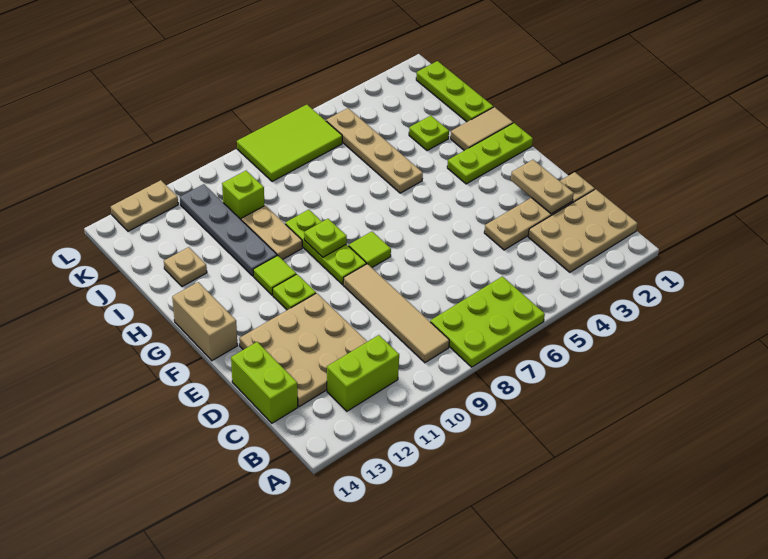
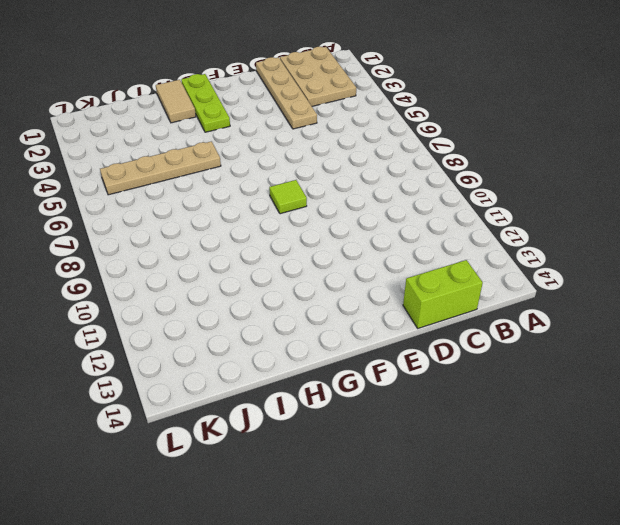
none -> lime 2x3 plate [430,276,545,367]
none -> tan 1x4 tile [343,264,449,363]
none -> lime 1x2 brick [327,335,399,411]

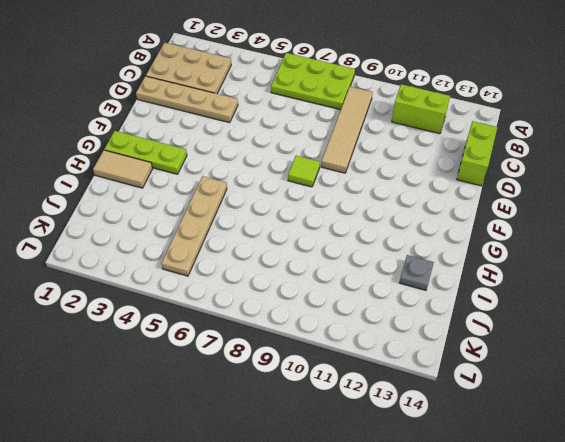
grey 1x1 plate [399,255,434,290] -> tan 1x1 plate [164,247,207,287]
none -> tan 3x3 plate [239,293,367,407]
none -> lime 1x3 plate [285,210,366,285]
none -> lime 1x1 plate [273,274,316,310]

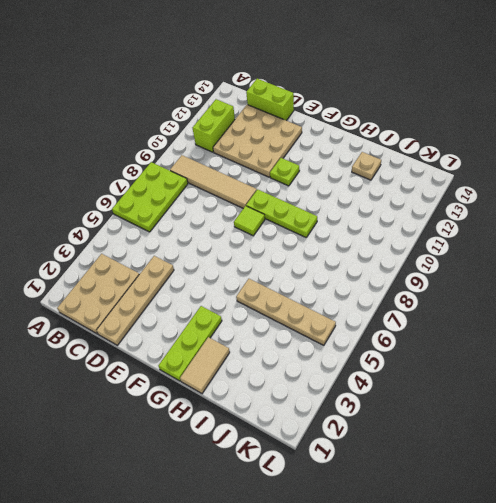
none -> tan 1x2 brick [172,282,238,361]
none -> lime 1x1 tile [253,255,296,295]
none -> tan 1x2 plate [241,206,302,260]

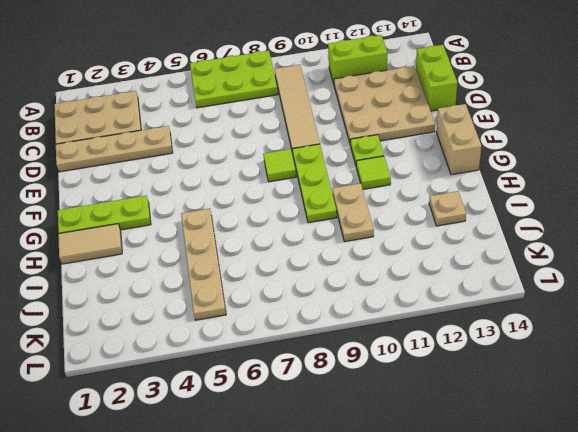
none -> grey 1x4 plate [180,184,277,276]
none -> lime 1x3 plate [416,61,493,122]
none -> lime 1x1 plate [409,116,449,151]

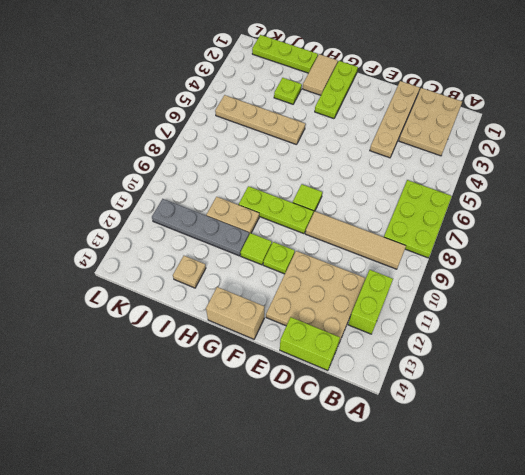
none -> lime 1x1 brick [222,171,264,219]
none -> lime 2x3 tile [237,105,342,182]
none -> tan 1x2 plate [111,180,178,231]

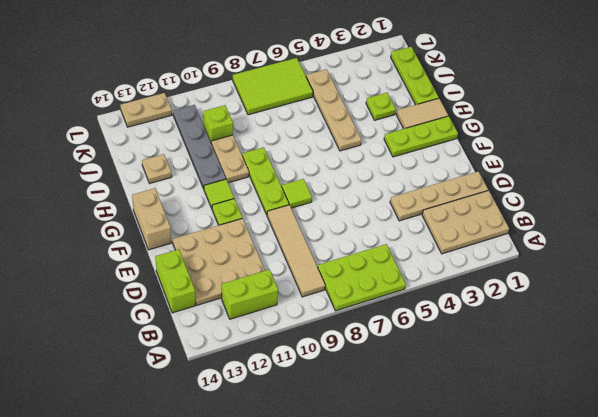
none -> tan 1x2 plate [511,160,574,214]
none -> lime 1x1 plate [304,219,347,257]

